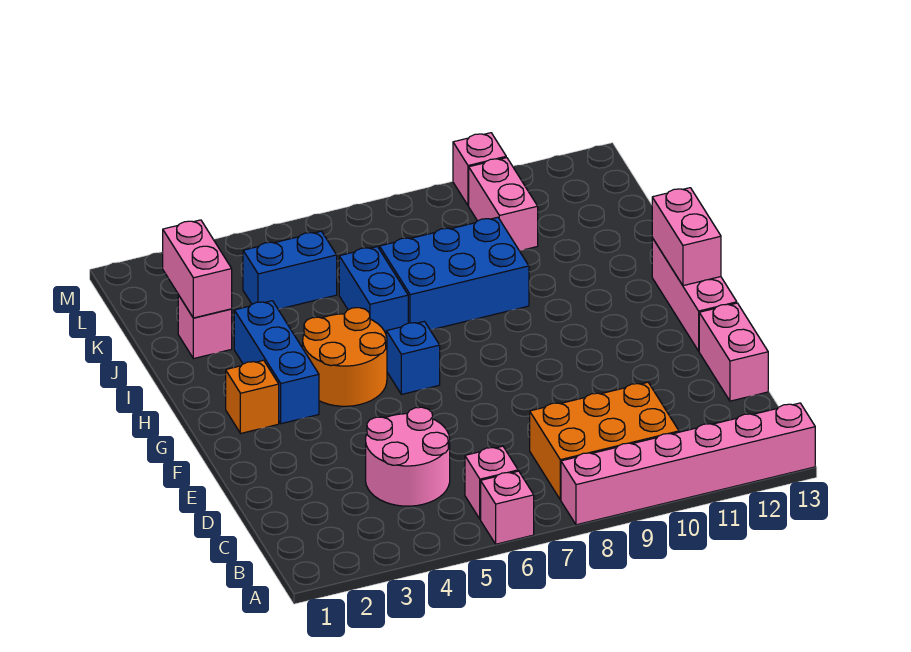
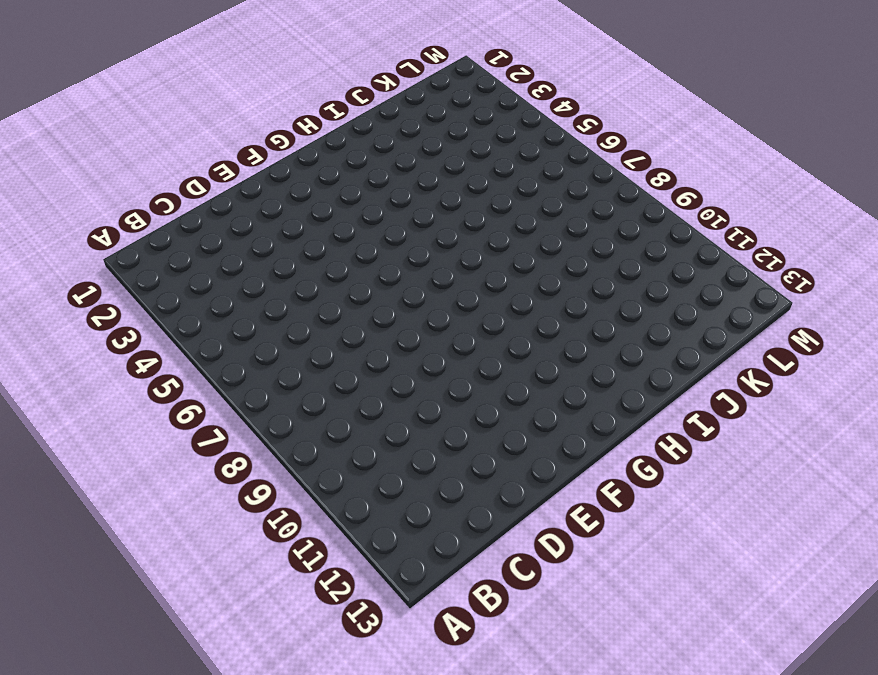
none -> pink 1x1 brick [481,471,534,544]
none -> pink 1x6 brick [561,403,815,525]
none -> pink 1x1 brick [465,446,518,519]

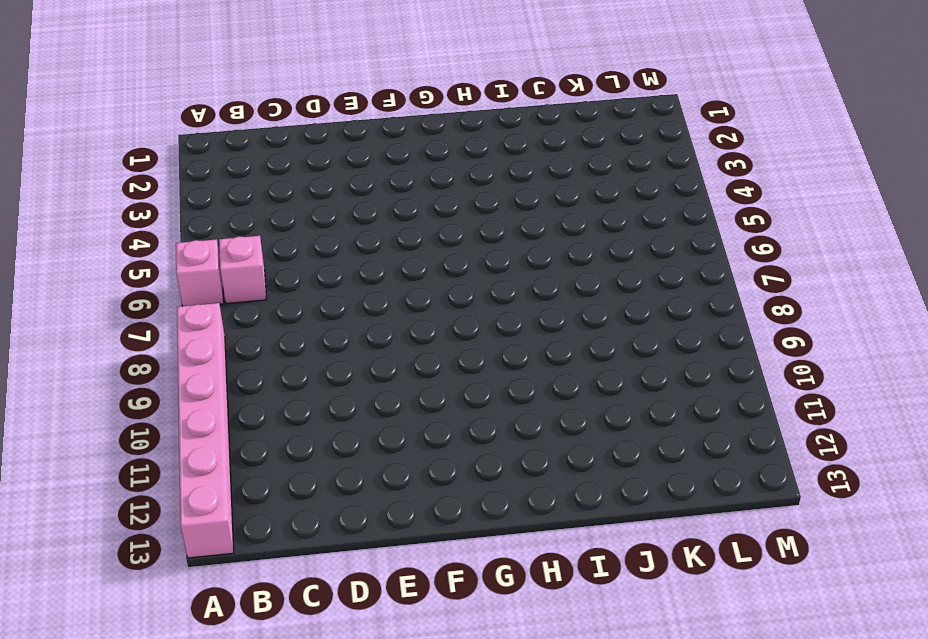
none -> orange 2x3 brick [530,382,679,500]
none -> pink 2x2 round brick [366,407,450,506]
none -> pink 1x2 brick [699,303,768,401]

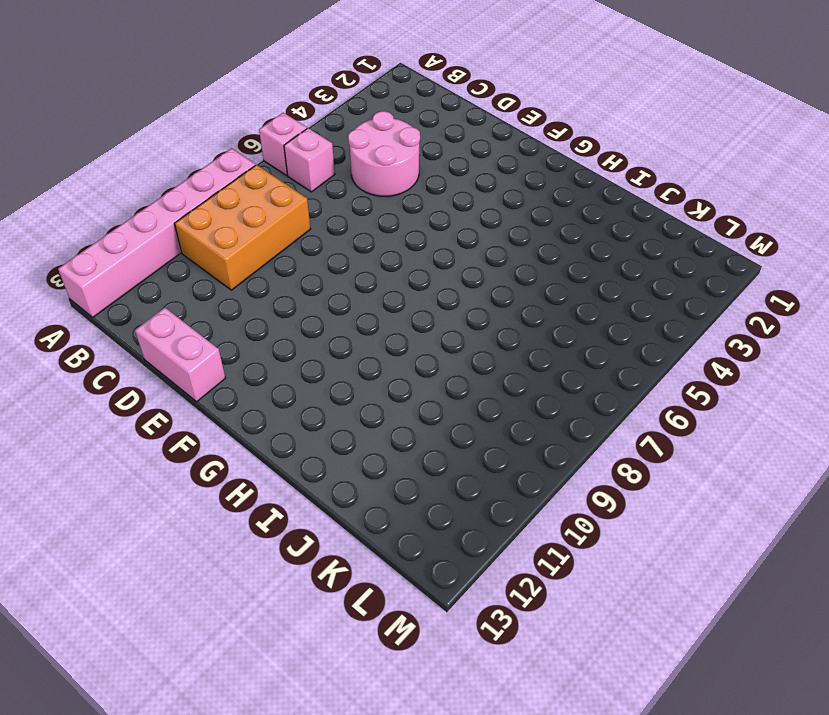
none -> pink 1x3 brick [652,238,737,351]
none -> orange 1x1 brick [226,360,279,433]
none -> blue 1x3 brick [234,301,319,424]

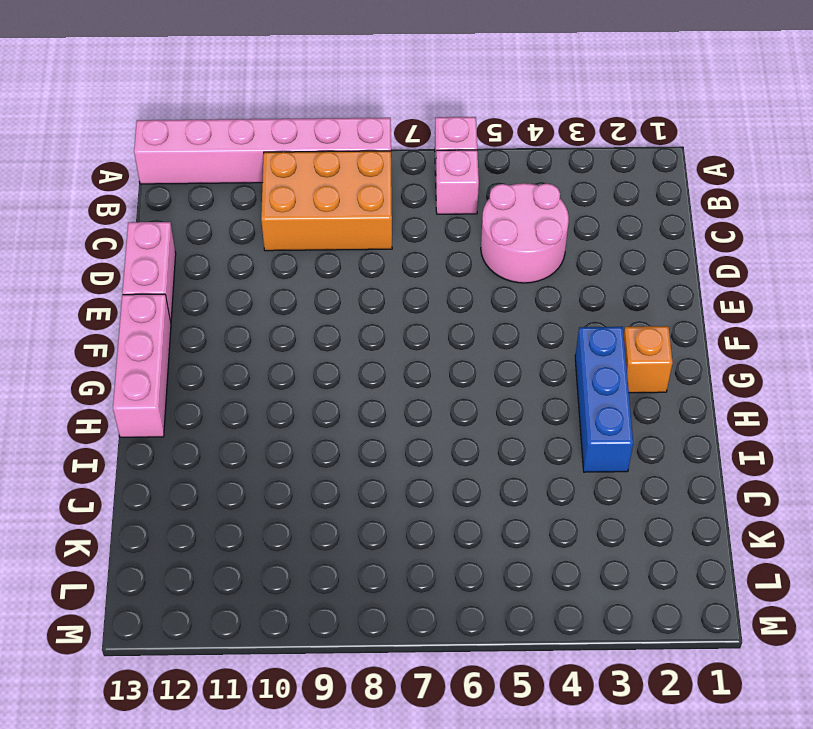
none -> orange 2x2 round brick [303,308,387,406]
none -> blue 1x1 brick [386,321,440,394]
none -> blue 1x2 brick [339,247,408,333]

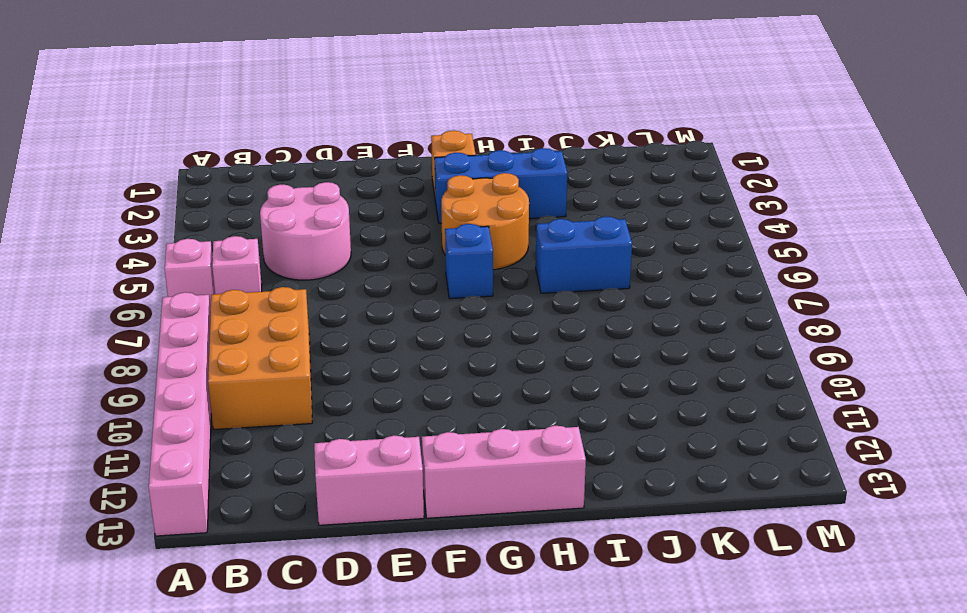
none -> blue 2x3 brick [380,217,529,330]
none -> pink 1x1 brick [178,295,232,359]
none -> blue 1x2 brick [243,231,337,309]

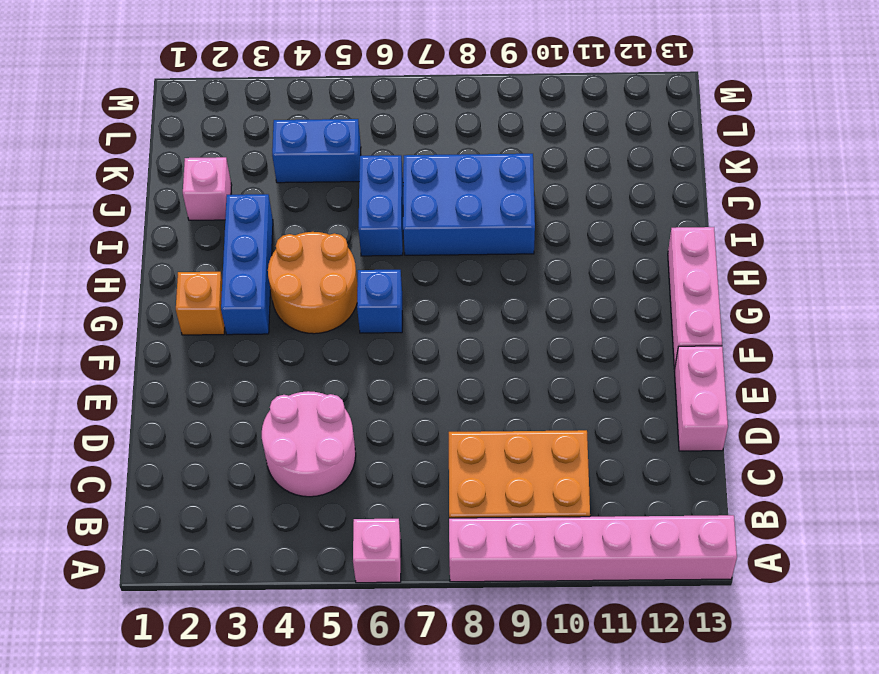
none -> pink 1x1 brick [465,446,518,519]
none -> pink 1x2 brick [469,158,538,251]
none -> pink 1x1 brick [453,133,506,206]

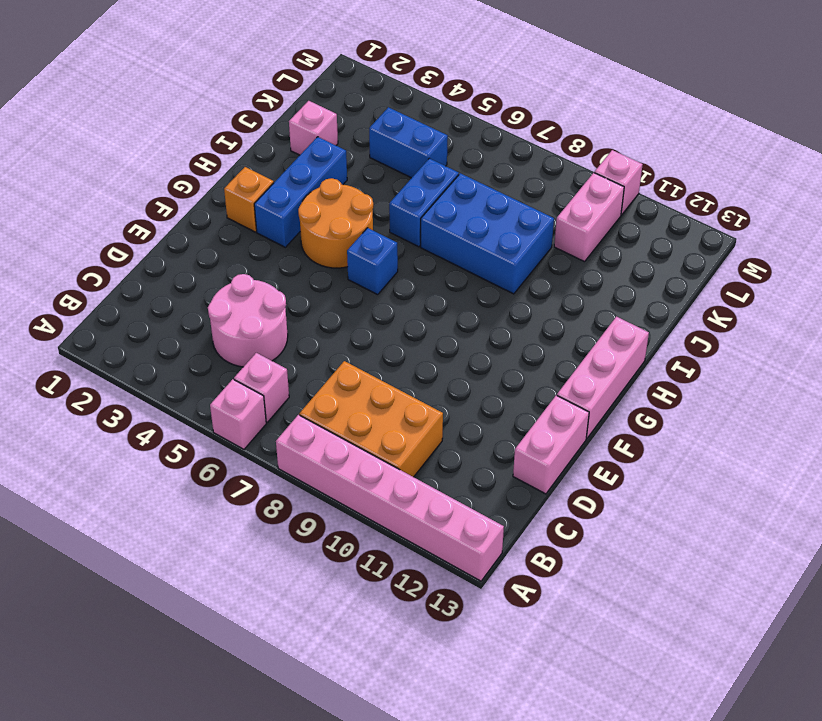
none -> pink 1x2 brick [652,188,721,286]
none -> pink 1x2 brick [163,220,232,318]

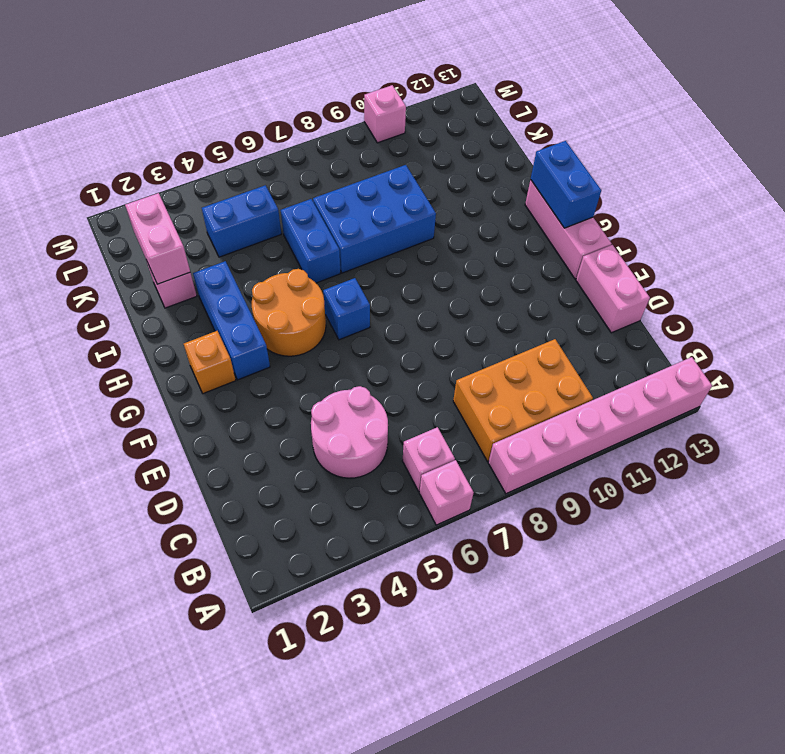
blue 1x2 brick [531,141,601,228] -> pink 1x2 brick [652,188,721,286]
none -> pink 1x2 brick [469,158,538,251]

